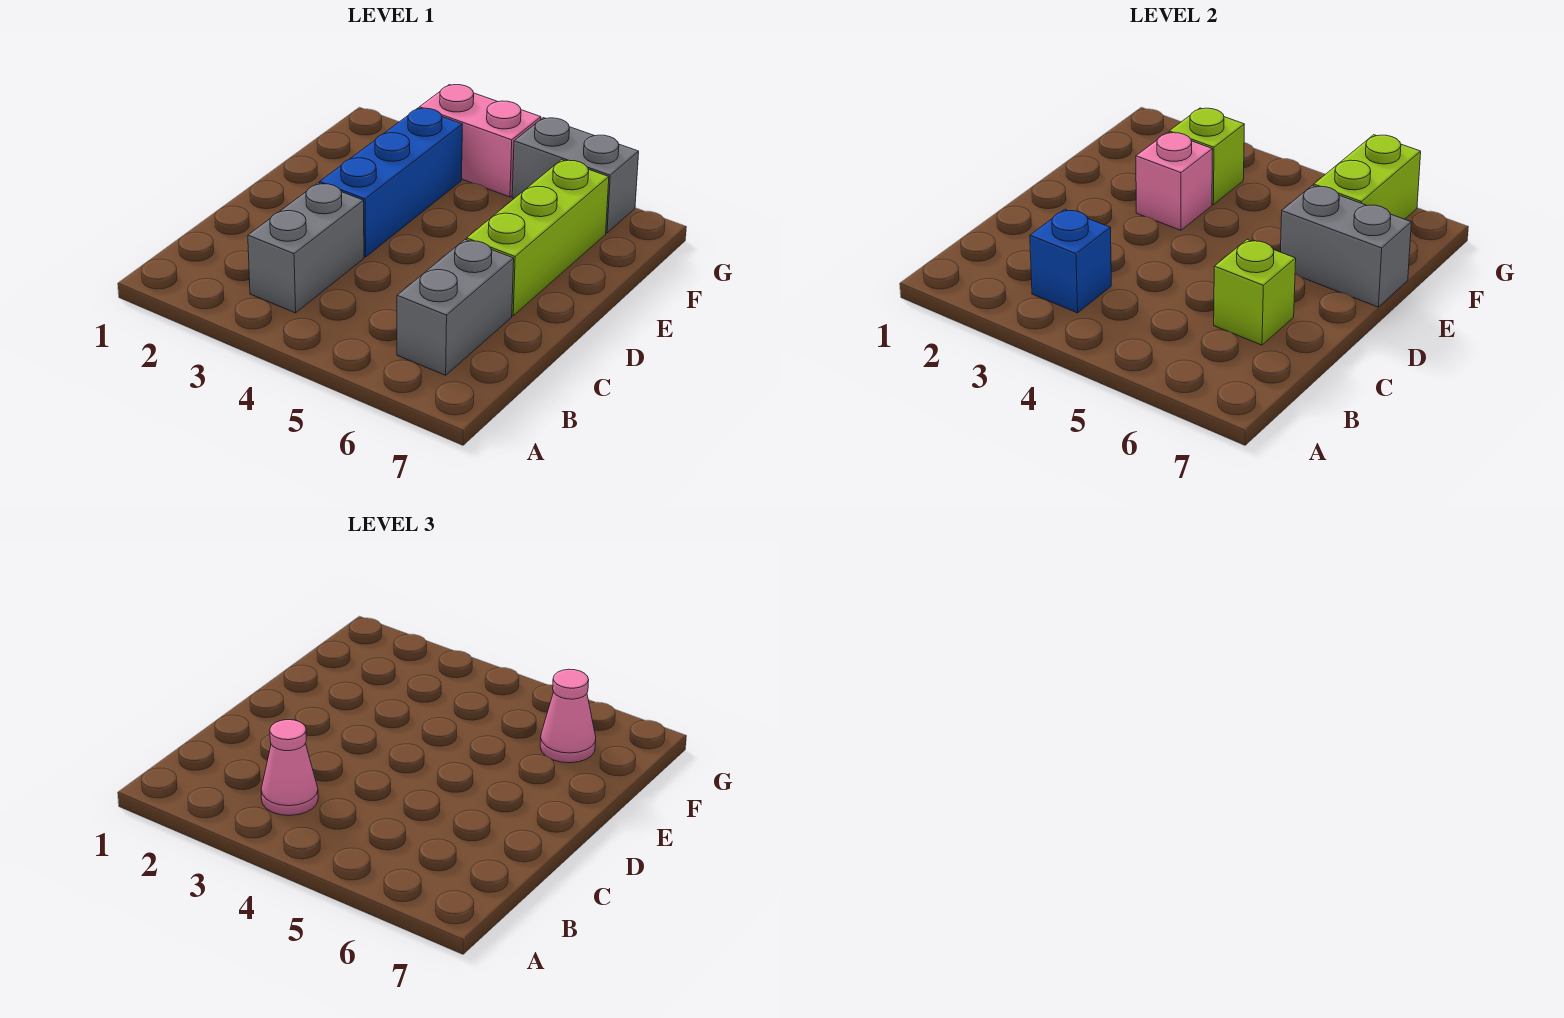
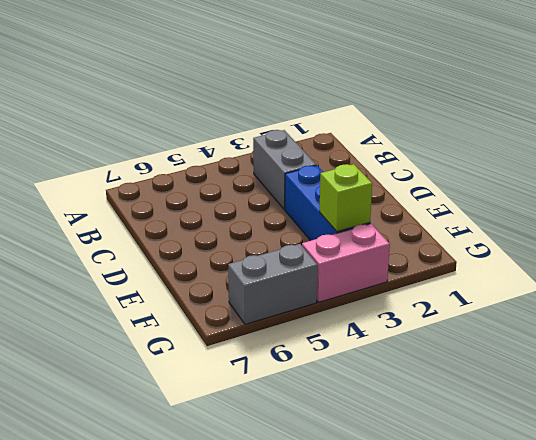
none -> grey 1x2 brick [397,240,514,375]
none -> lime 1x3 brick [467,160,609,316]
none -> blue 1x1 brick [1030,209,1111,313]

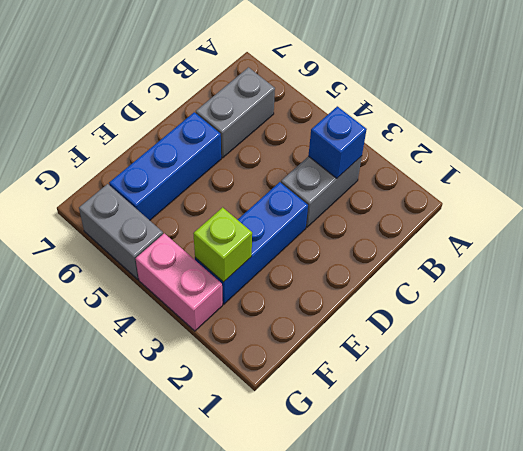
blue 1x3 brick [109,112,221,220] -> lime 1x3 brick [467,160,609,316]
none -> lime 1x1 brick [1214,240,1296,345]
none -> pink 1x1 brick [1136,132,1213,230]
none -> grey 1x2 brick [1281,185,1411,307]

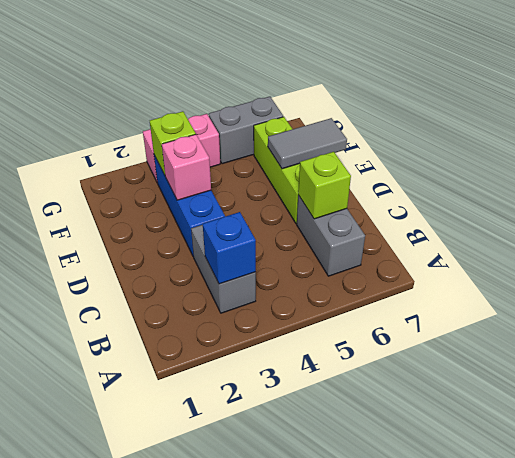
grey 1x2 tile [268,118,347,169] -> grey 1x2 brick [1281,185,1411,307]
none -> lime 1x2 brick [1314,135,1421,219]
none -> pink 1x1 cone [261,720,318,816]
none -> pink 1x1 cone [540,669,596,763]

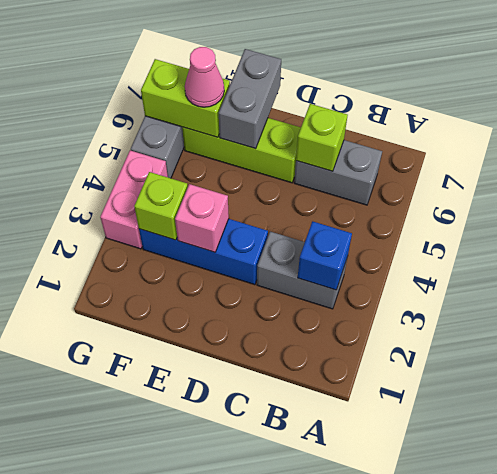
none -> pink 1x1 cone [261,720,318,816]

